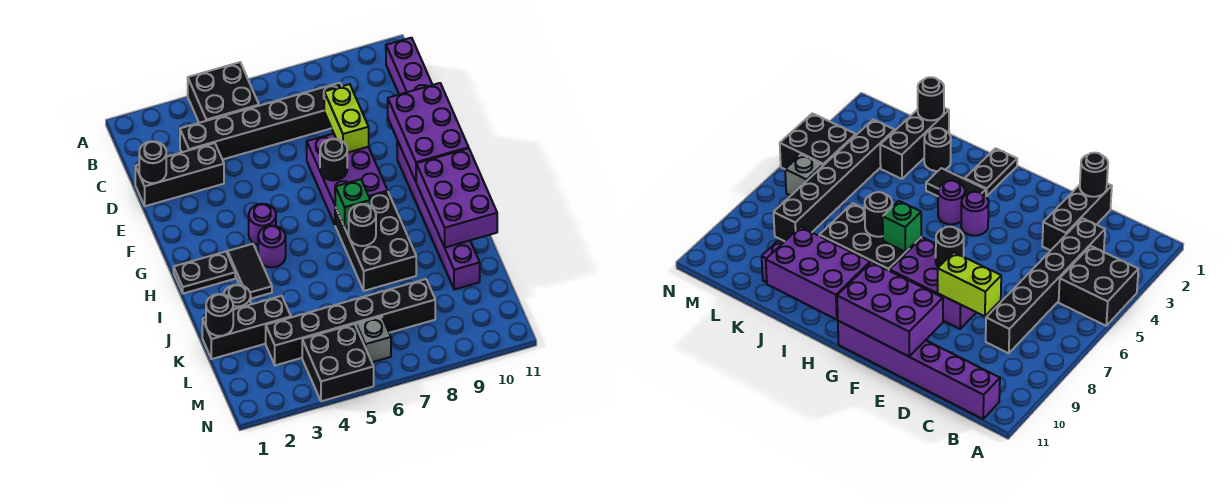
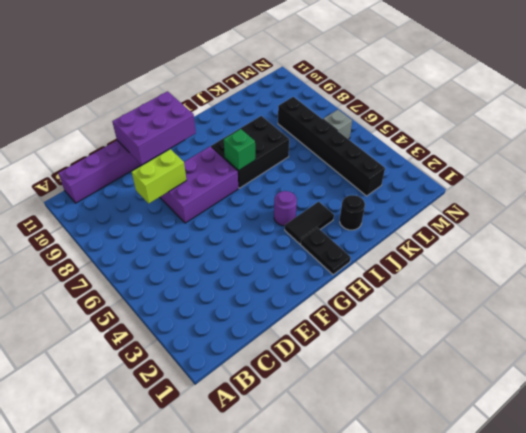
none -> black 2x2 brick [188,62,259,123]
none -> black 1x6 brick [180,83,342,160]
none -> black 1x3 brick [135,143,224,206]

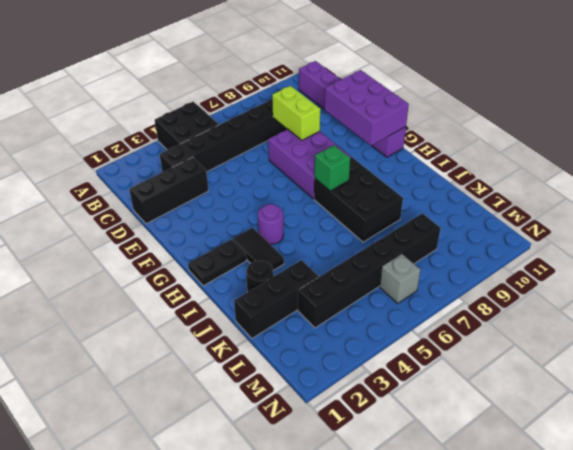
none -> purple 1x6 brick [397,141,480,290]
none -> purple 1x1 round brick [249,204,276,245]
none -> black 2x2 brick [302,324,374,401]

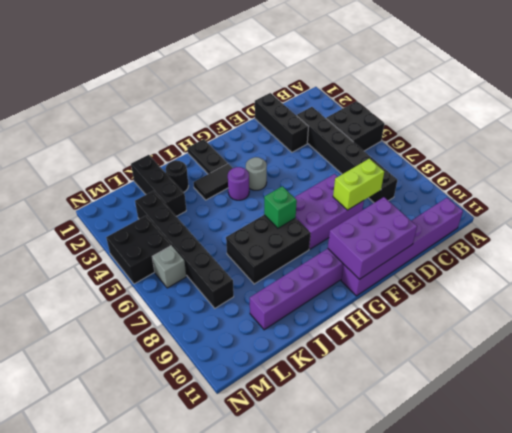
grey 1x1 round brick [246,157,267,190] -> purple 1x1 round brick [249,204,276,245]
none -> black 1x1 round brick [139,141,166,183]
none -> black 1x1 round brick [320,139,347,180]
none -> purple 2x3 brick [416,148,497,247]

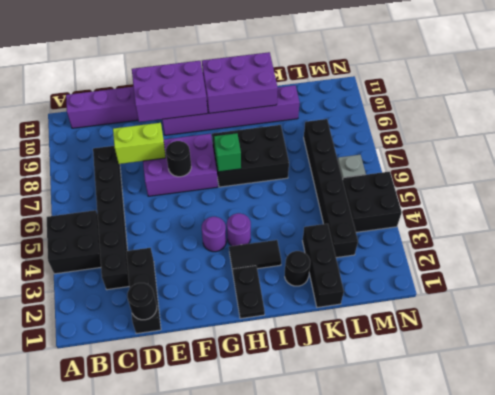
none -> black 1x1 round brick [349,204,376,246]
none -> black 1x1 round brick [206,294,233,336]

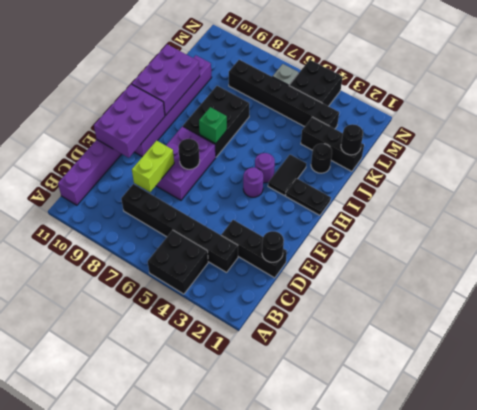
none -> black 1x1 round brick [349,204,376,246]

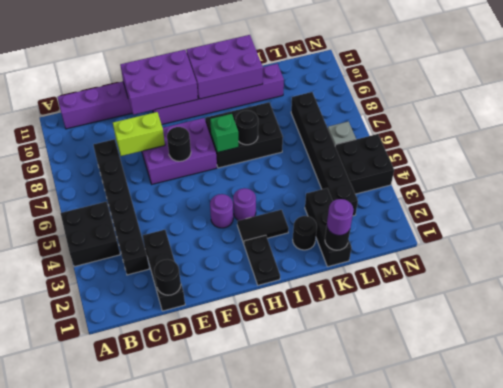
purple 1x1 round brick [327,199,354,235] -> none

